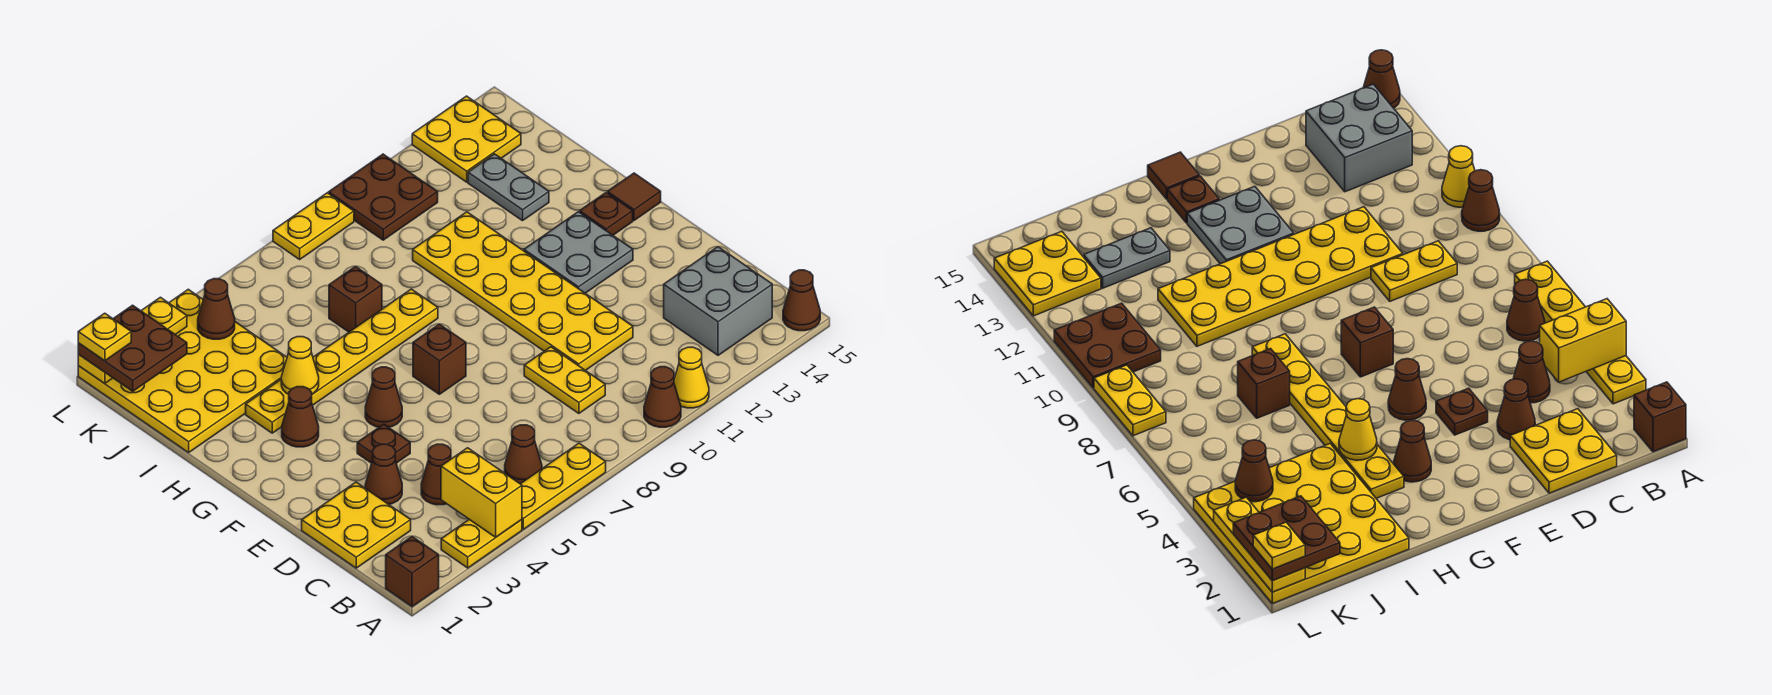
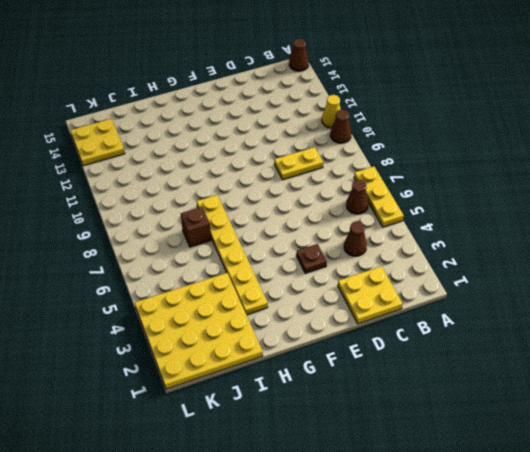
none -> brown 1x1 brick [386,537,439,607]
none -> yellow 1x2 plate [441,519,522,568]
none -> grey 2x2 brick [664,247,772,355]
none -> brown 1x1 cone [365,444,402,504]

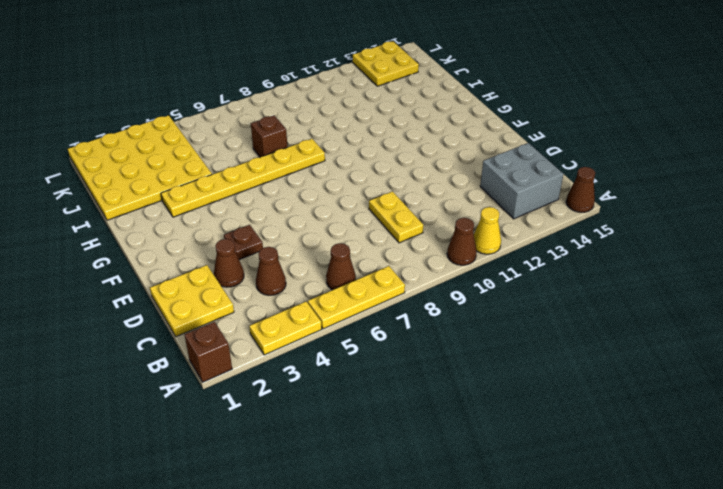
none -> yellow 2x6 plate [413,212,633,370]
none -> brown 1x1 cone [365,367,402,427]
none -> brown 1x1 brick [413,324,466,394]
none -> grey 2x2 plate [524,212,633,293]

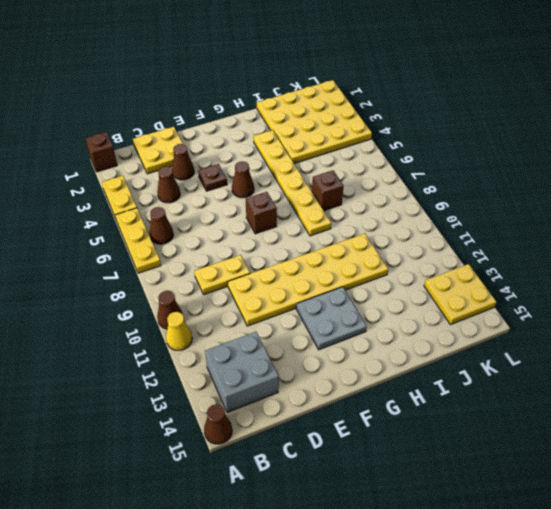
none -> brown 1x1 cone [282,387,319,447]
none -> brown 1x1 plate [580,193,633,235]
none -> brown 1x1 tile [608,173,661,220]
none -> grey 1x2 plate [468,154,549,221]

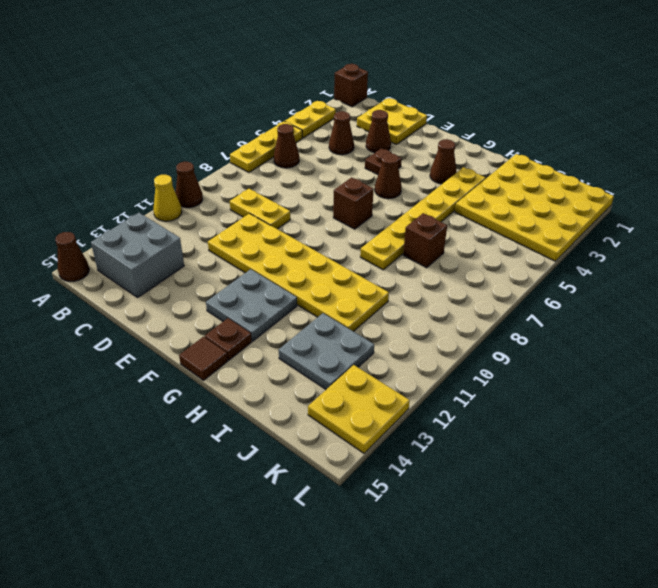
grey 2x2 plate [279,313,374,389] -> grey 1x2 plate [468,154,549,221]
none -> brown 2x2 plate [329,154,438,240]
none -> yellow 1x2 plate [273,193,354,259]
none -> yellow 1x2 brick [441,448,522,537]
none -> yellow 1x1 cone [281,337,319,394]

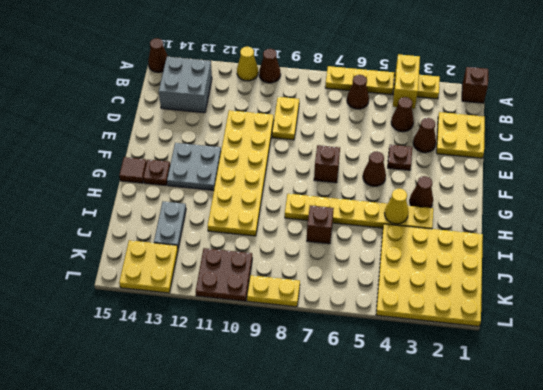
none -> brown 1x1 cone [198,279,235,339]
none -> yellow 1x3 plate [78,297,187,384]
none -> brown 2x2 plate [78,305,187,391]
none -> yellow 1x1 plate [78,313,131,361]

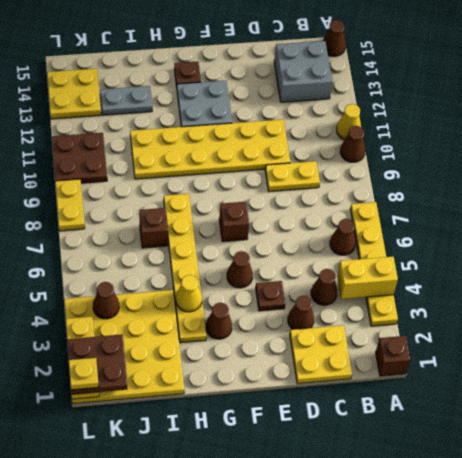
none -> brown 1x1 tile [608,173,661,220]

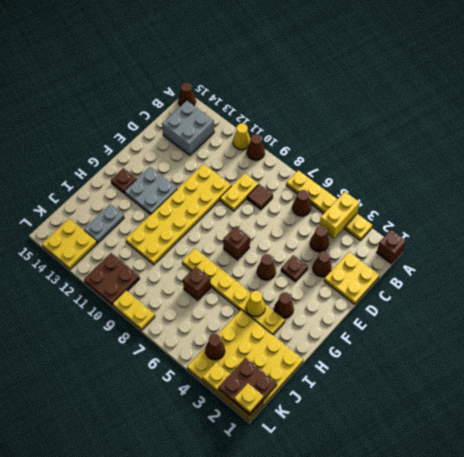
brown 1x1 tile [247,184,273,210] -> brown 1x1 tile moved to [608,173,661,220]

